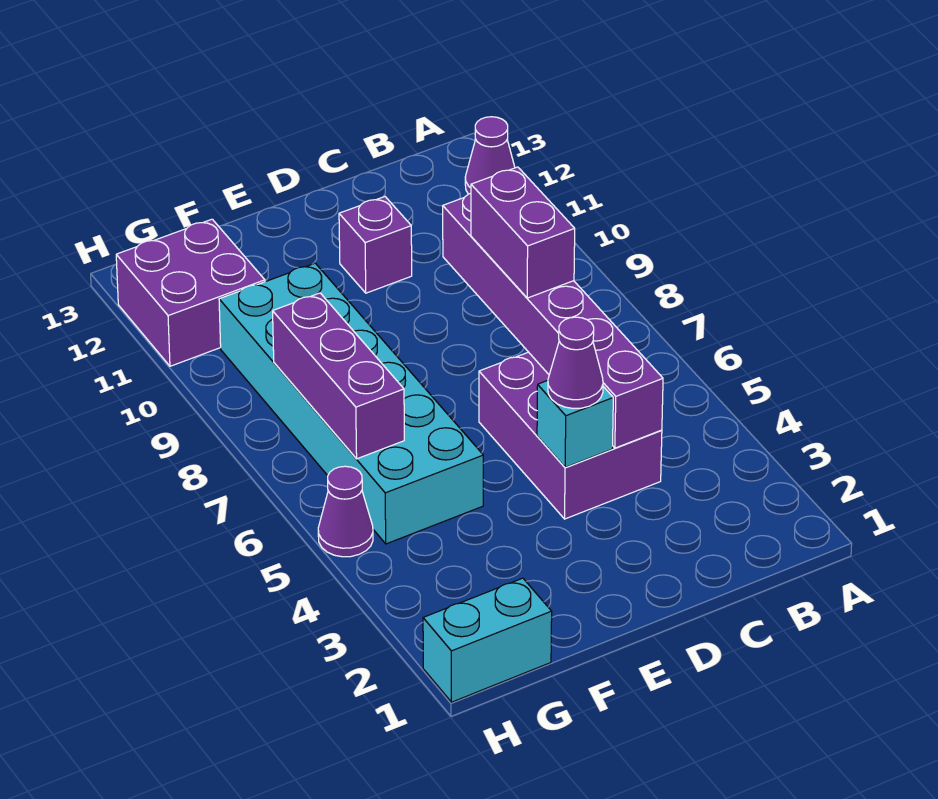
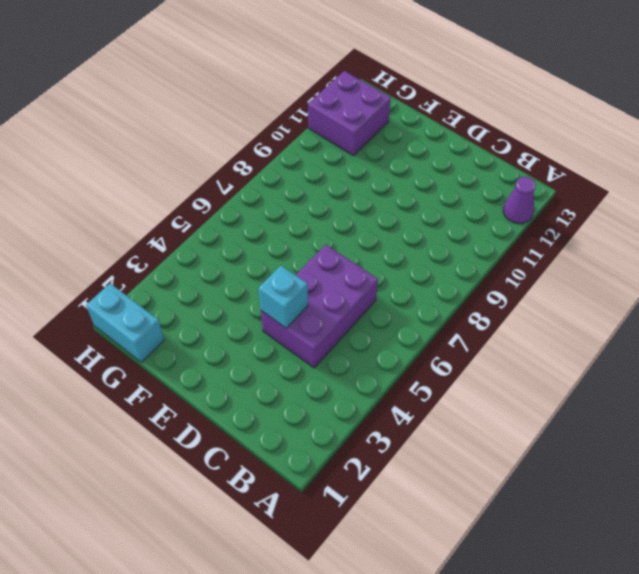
none -> purple 1x1 brick [339,197,412,293]
none -> cyan 2x6 brick [219,263,483,544]
none -> purple 1x1 cone [318,466,373,557]

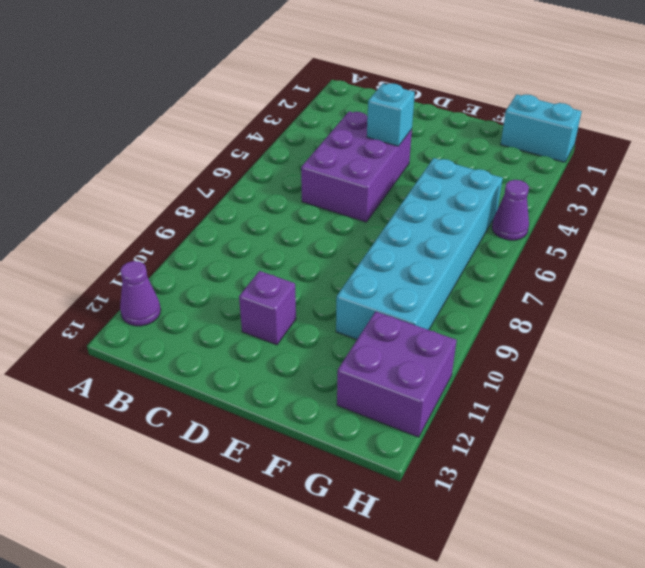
none -> purple 1x6 brick [443,193,663,448]
none -> purple 1x3 brick [273,293,404,459]
none -> purple 1x2 brick [471,167,575,298]

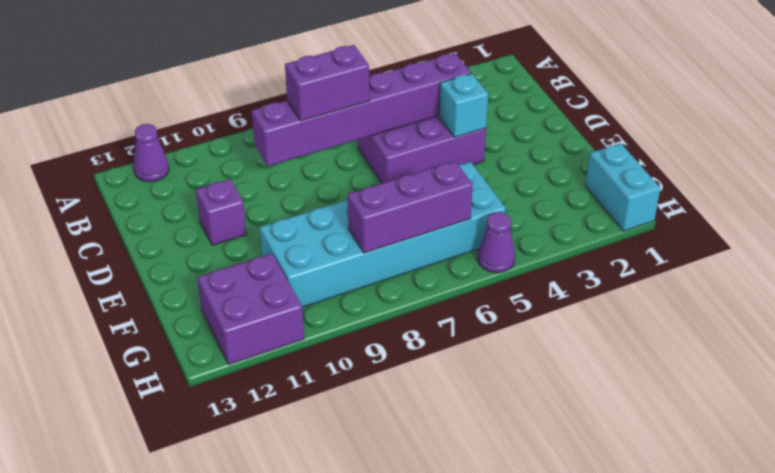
none -> purple 1x1 cone [548,317,603,408]

